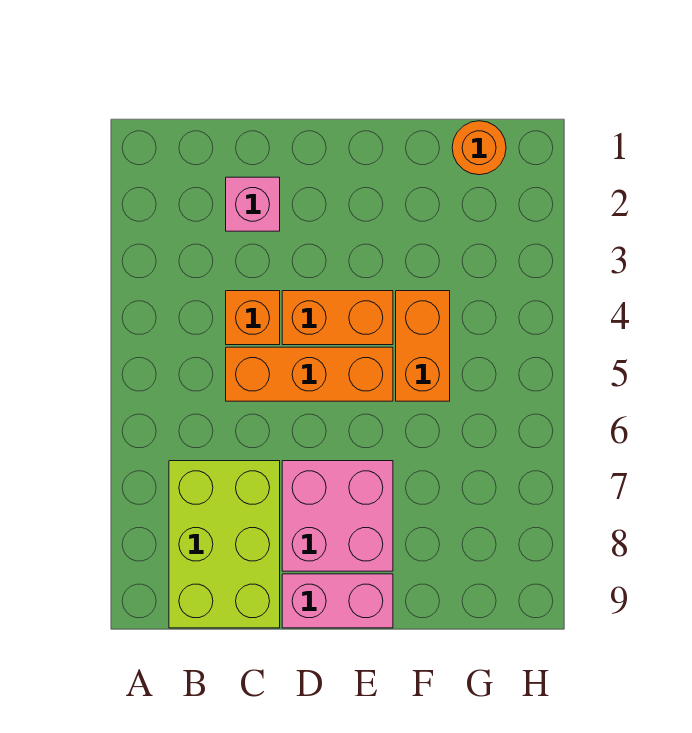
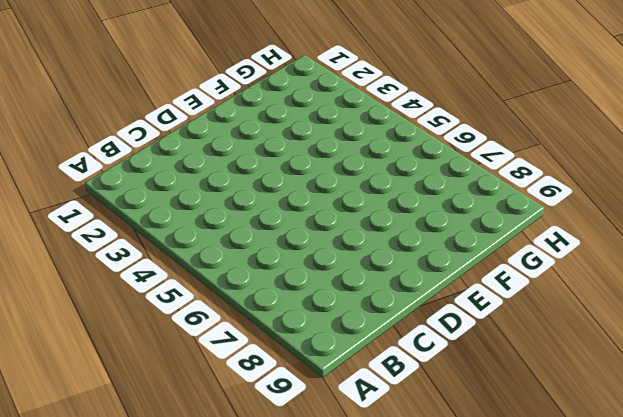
none -> lime 2x3 brick [169,461,280,628]
none -> pink 1x1 brick [226,177,280,231]

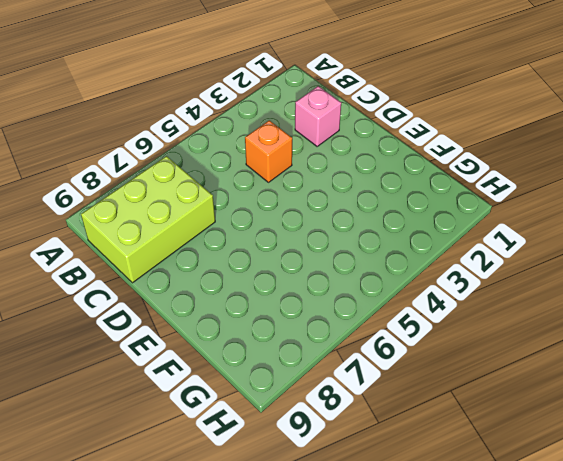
none -> orange 1x3 brick [226,347,393,401]
none -> orange 1x2 brick [282,291,393,345]

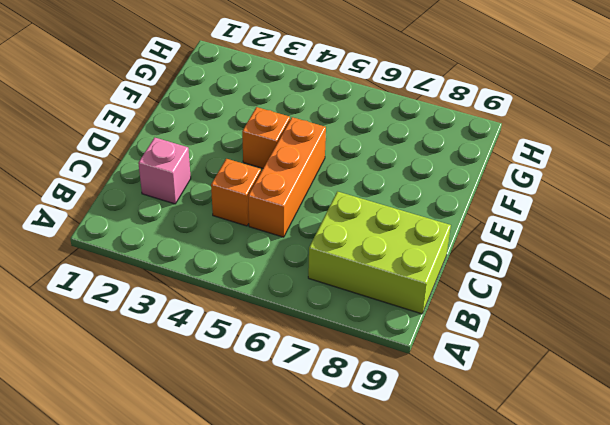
orange 1x1 brick [242,107,290,168] -> orange 1x2 brick [282,291,393,345]
none -> pink 2x2 brick [282,461,393,571]
none -> pink 1x2 brick [282,574,393,628]

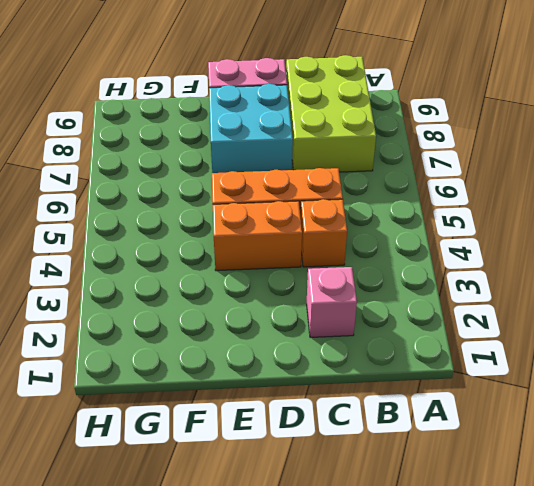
cyan 2x2 brick [209,84,293,173] -> pink 2x2 brick [282,461,393,571]
none -> orange 1x2 brick [396,291,450,401]
none -> orange 1x1 round brick [452,121,506,175]

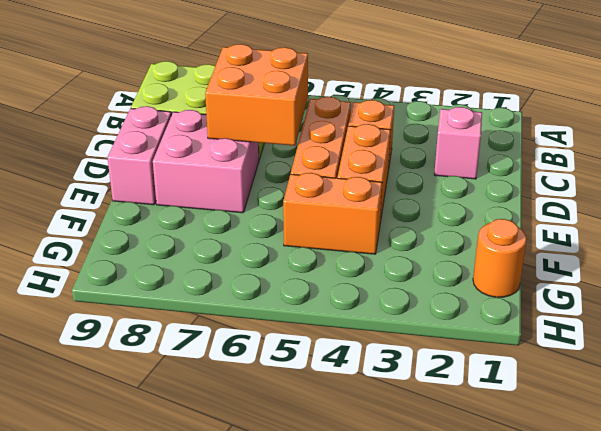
orange 2x2 brick [205,44,308,146] -> none

